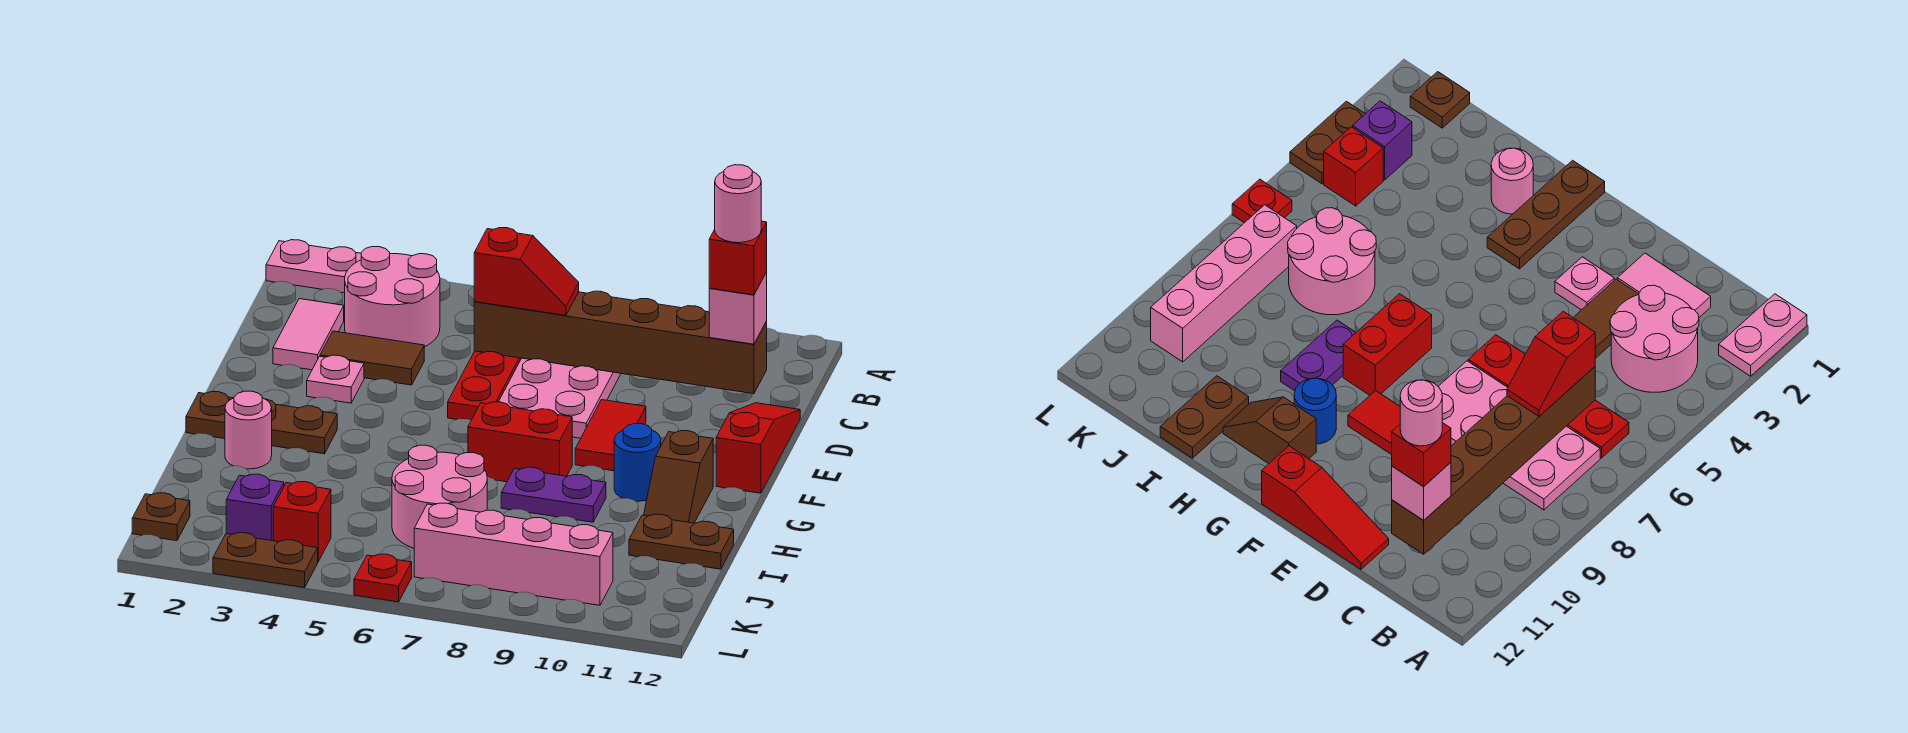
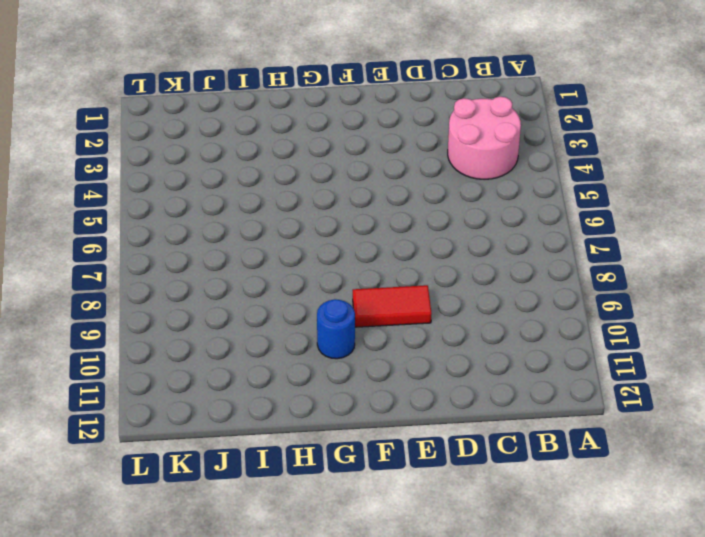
none -> pink 1x2 plate [266,240,361,293]
none -> red 1x4 plate [448,351,521,420]
none -> pink 2x4 plate [499,358,621,438]

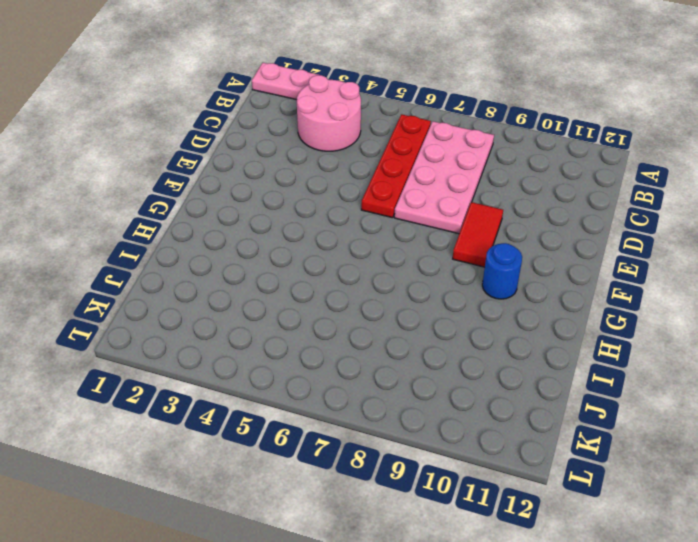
none -> pink 1x2 tile [273,299,344,370]
none -> brown 1x2 tile [320,331,424,385]
none -> red 1x3 slope [716,403,800,493]

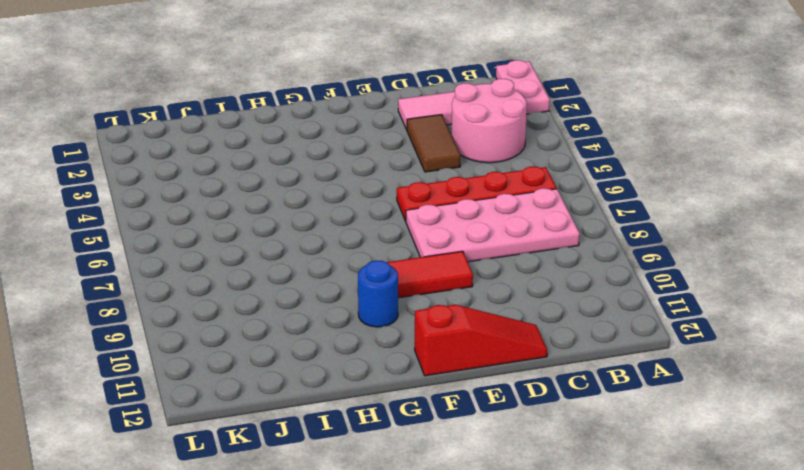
none -> pink 1x1 plate [307,355,364,403]
none -> brown 1x3 plate [186,392,337,454]
none -> red 1x2 brick [468,402,572,482]

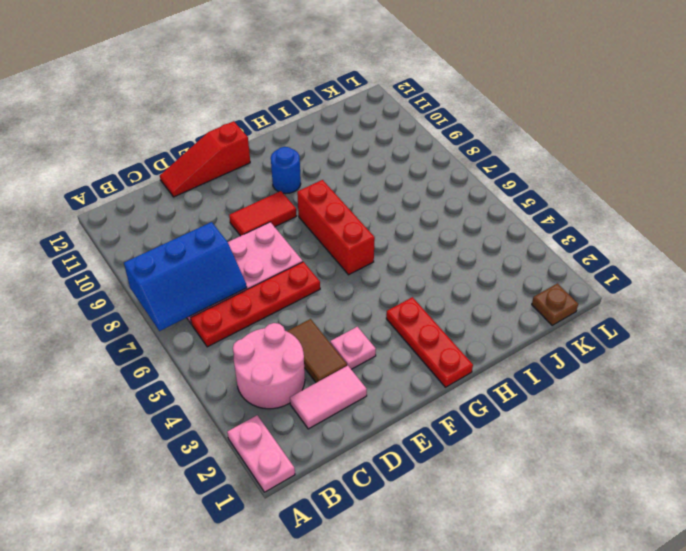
blue 2x3 slope [124,222,247,331] -> brown 1x6 brick [474,291,767,394]
red 1x3 plate [386,297,473,387] -> brown 1x3 plate [186,392,337,454]
red 1x3 brick [297,180,375,275] -> red 1x2 brick [468,402,572,482]
none -> brown 1x2 slope [644,431,713,523]
none -> pink 1x1 round brick [225,391,272,469]
none -> purple 1x2 plate [501,467,606,522]

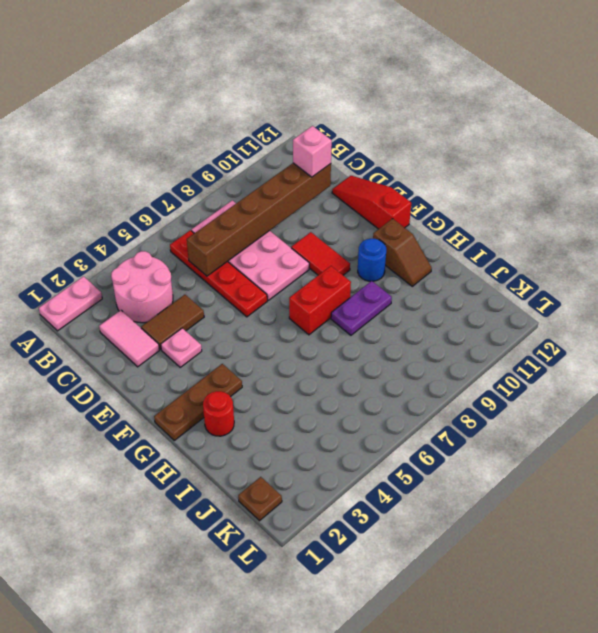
red 1x1 round brick [203,391,234,436] -> pink 1x1 round brick [225,391,272,469]
none -> pink 2x2 round brick [392,445,487,548]
none -> brown 1x2 plate [629,514,734,569]
none -> purple 1x1 brick [226,474,284,541]

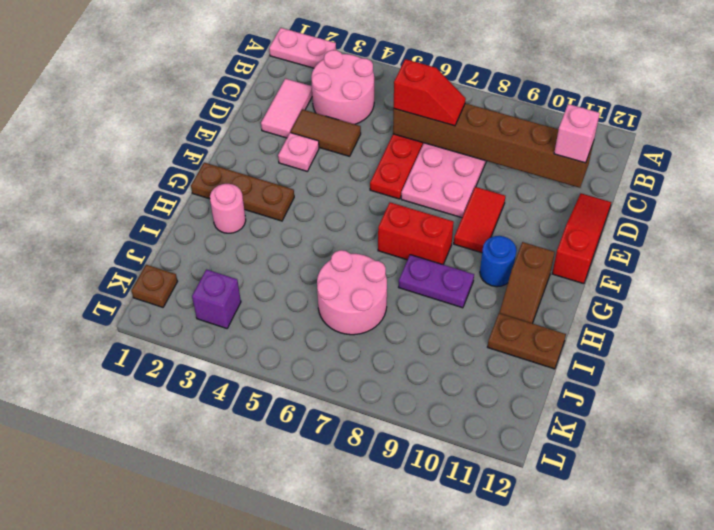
none -> red 1x1 brick [273,482,331,561]
none -> pink 1x4 brick [414,503,613,605]
none -> brown 1x2 plate [213,533,318,588]

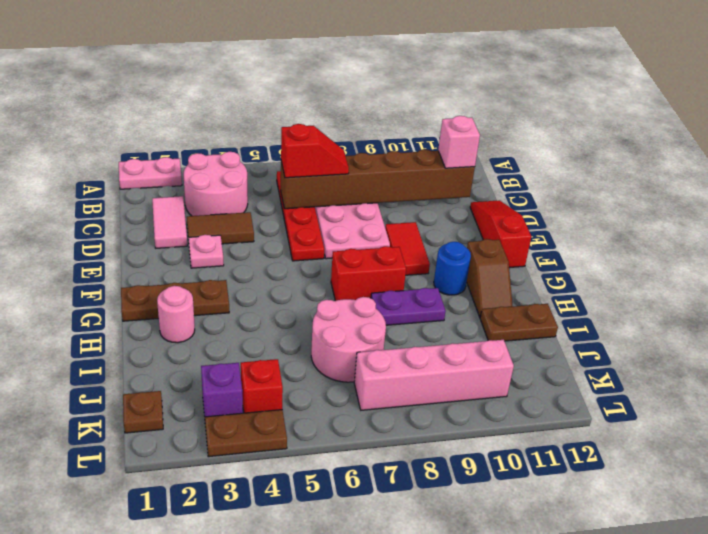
none -> red 1x1 plate [354,554,412,602]
none -> red 1x1 brick [709,221,767,295]
none -> pink 1x1 round brick [715,165,761,243]

